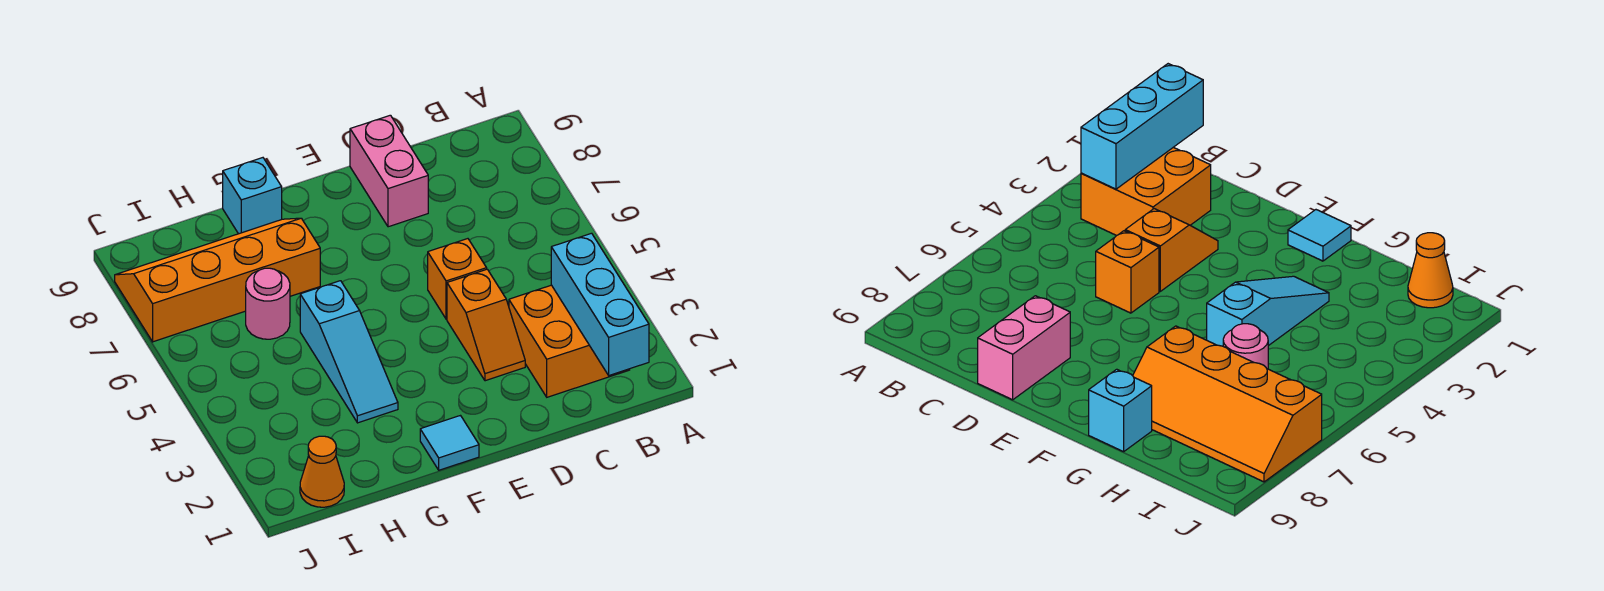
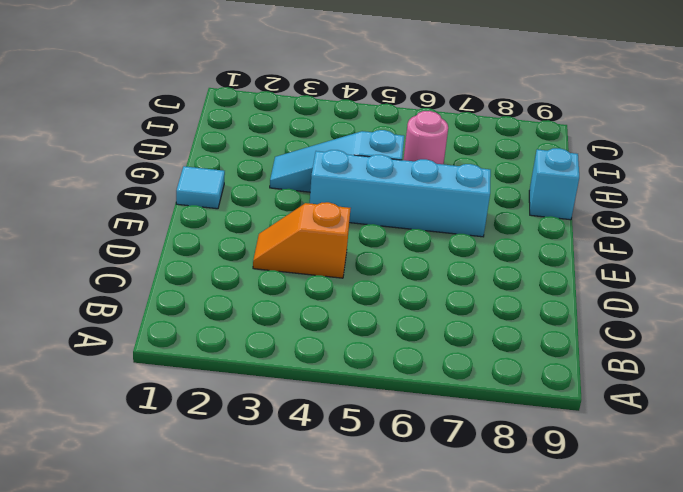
cyan 1x4 brick [310,150,491,237] -> none
none -> orange 2x2 brick [509,285,630,397]
none -> orange 1x1 brick [428,239,487,319]

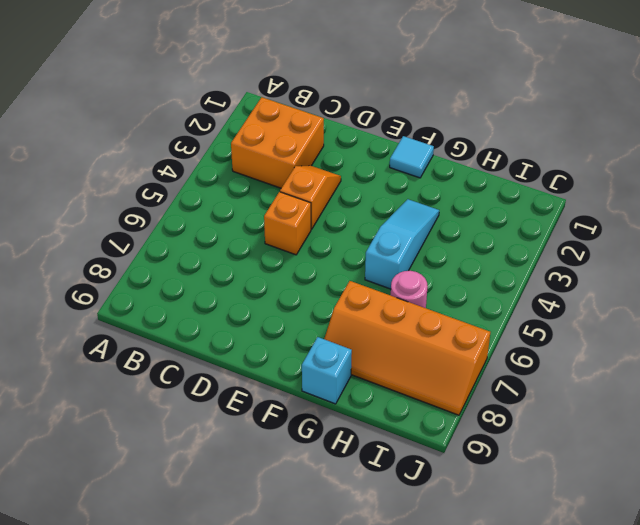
none -> pink 1x2 brick [350,115,428,227]
none -> orange 1x1 cone [300,436,344,507]

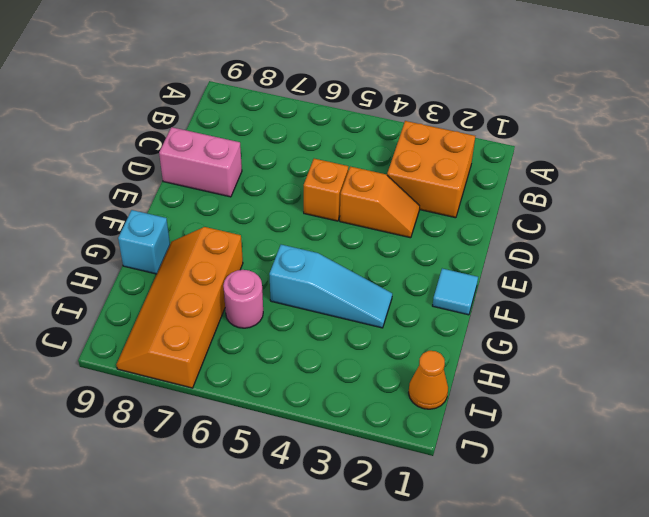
none -> cyan 1x3 brick [551,233,649,375]

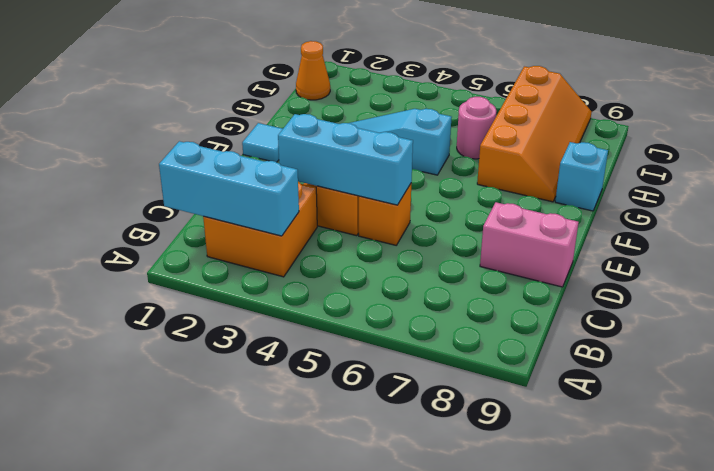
cyan 1x3 brick [278,114,413,205] -> none

